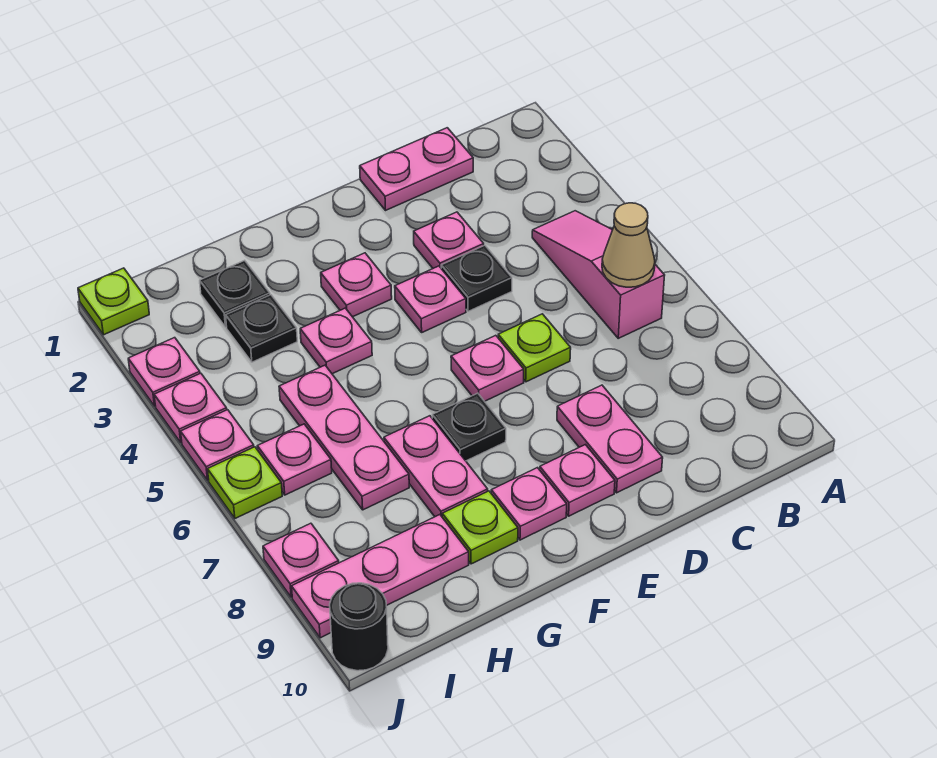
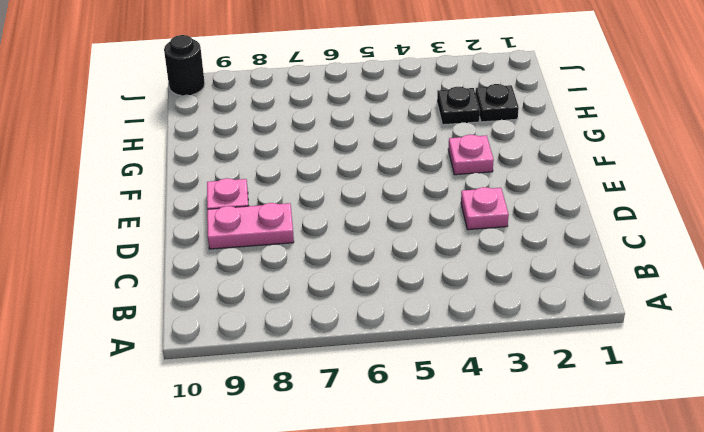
none -> pink 1x3 slope [532,211,665,338]
none -> pink 1x2 plate [360,128,473,210]
none -> black 1x1 plate [441,245,512,311]

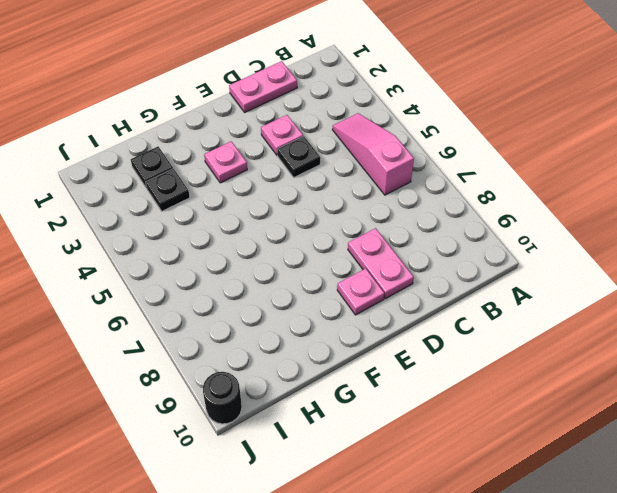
none -> lime 1x1 plate [498,314,571,382]
none -> pink 1x1 plate [395,266,466,332]
none -> pink 1x1 plate [451,335,524,401]

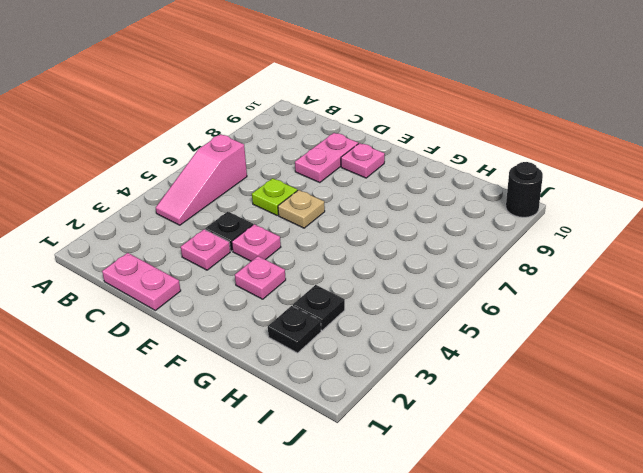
tan 1x1 plate [278,190,325,228] -> pink 1x1 plate [451,335,524,401]
none -> black 1x1 plate [432,393,506,461]
none -> pink 1x1 plate [491,468,567,540]
none -> pink 1x1 plate [300,308,372,374]

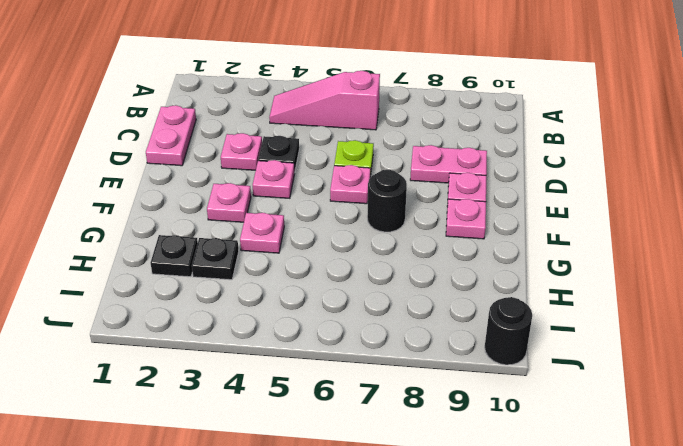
black 1x1 round brick [367,170,407,232] -> black 1x1 plate [432,393,506,461]
none -> pink 1x2 plate [384,416,488,517]
none -> lime 1x1 plate [442,491,518,564]
none -> pink 1x3 plate [279,365,409,510]

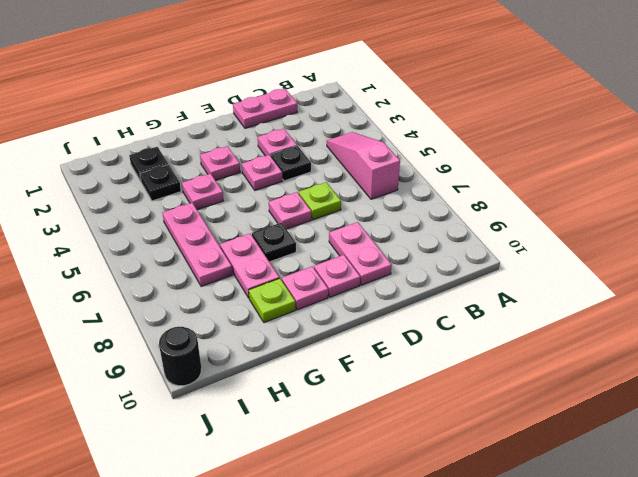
none -> pink 1x3 plate [292,515,469,638]
none -> pink 1x1 plate [257,424,332,495]
none -> lime 1x1 plate [78,268,149,335]

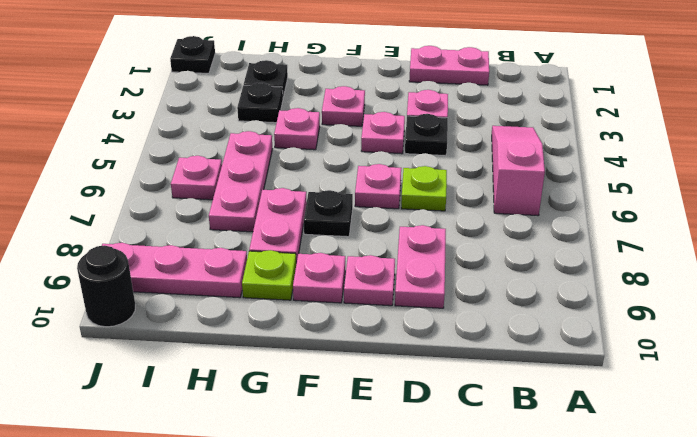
black 1x1 plate [170,36,215,73] -> lime 1x1 plate [78,268,149,335]
none -> pink 1x1 plate [128,338,200,406]
none -> pink 1x1 plate [154,373,227,443]
none -> pink 1x1 plate [181,410,254,480]

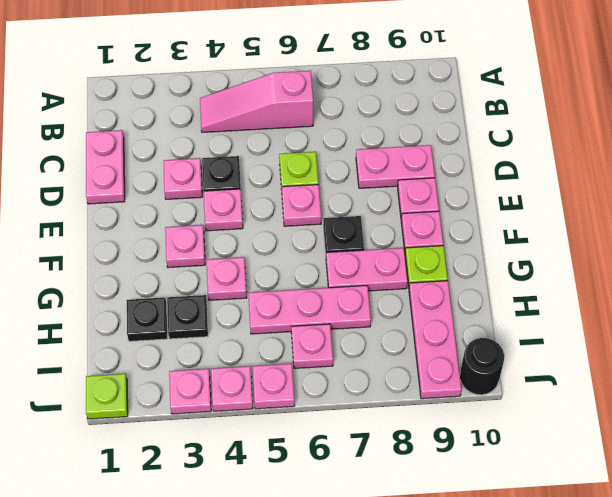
none -> lime 1x1 plate [208,447,282,518]
none -> pink 1x1 plate [263,523,339,597]
none -> tan 1x1 cone [602,203,655,287]

